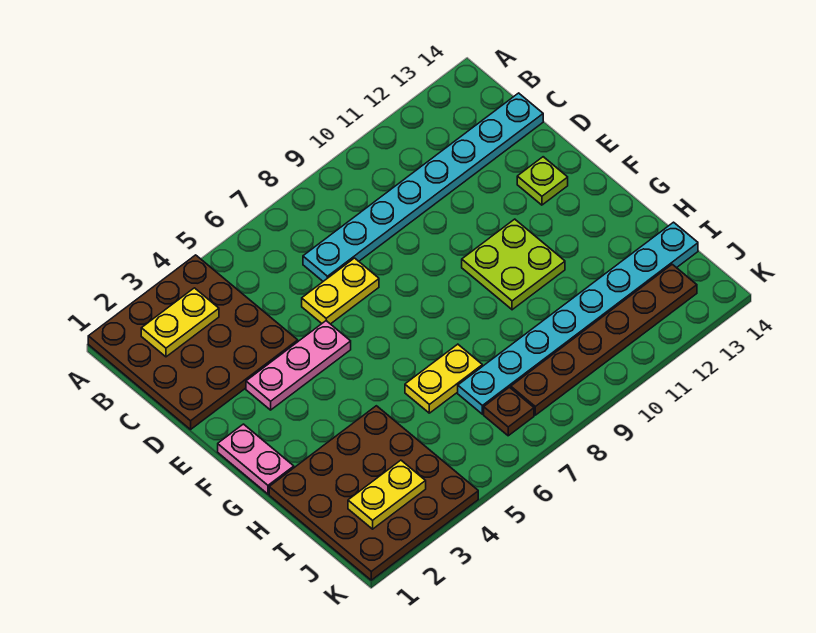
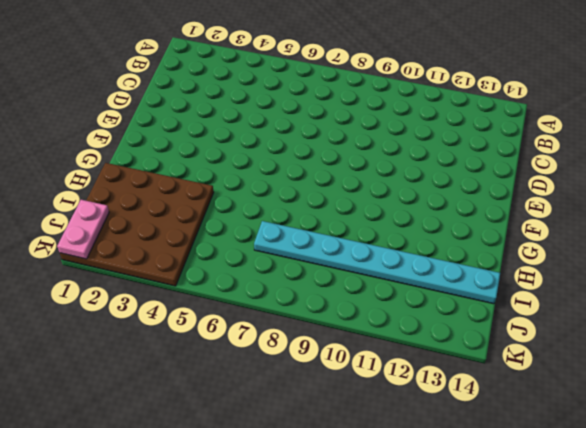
pink 1x2 plate [57,200,109,259] -> pink 1x2 plate moved to [218,424,294,494]
none -> brown 4x4 plate [88,255,298,429]
none -> cyan 1x8 plate [303,93,543,281]
none -> yellow 1x2 plate [302,258,379,324]

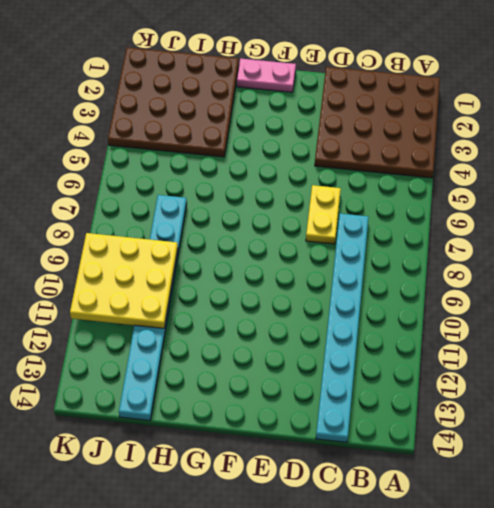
yellow 3x3 plate [70,233,178,328] -> none
none -> pink 1x3 plate [246,321,351,410]
none -> lime 1x1 plate [517,157,568,205]
none -> lime 2x2 plate [462,219,565,310]

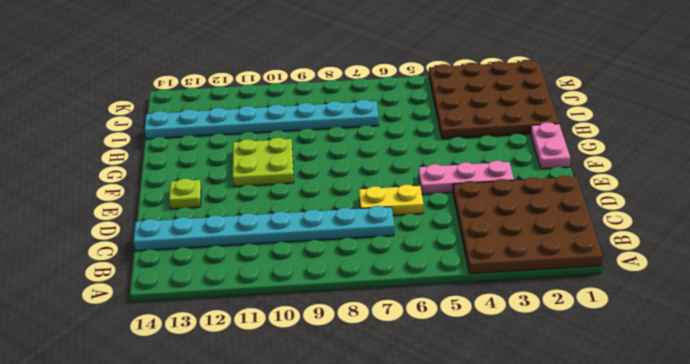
none -> yellow 1x2 plate [405,344,482,413]
none -> brown 1x1 plate [484,387,534,436]
none -> brown 1x6 plate [511,264,697,415]

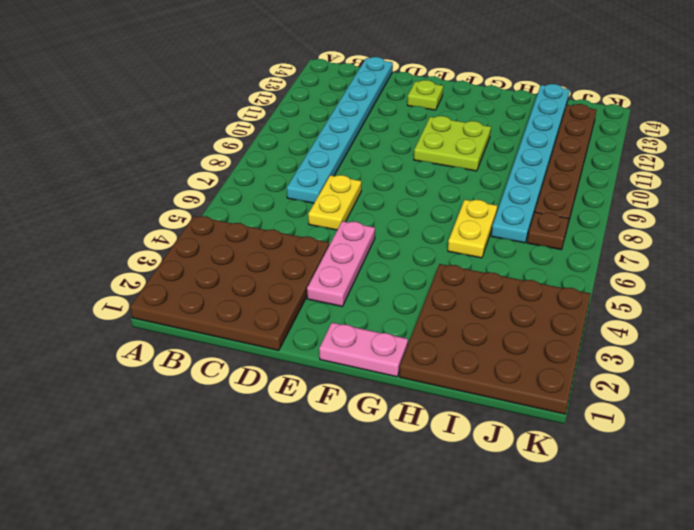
none -> yellow 1x2 plate [141,288,219,357]
none -> yellow 1x2 plate [348,460,426,529]

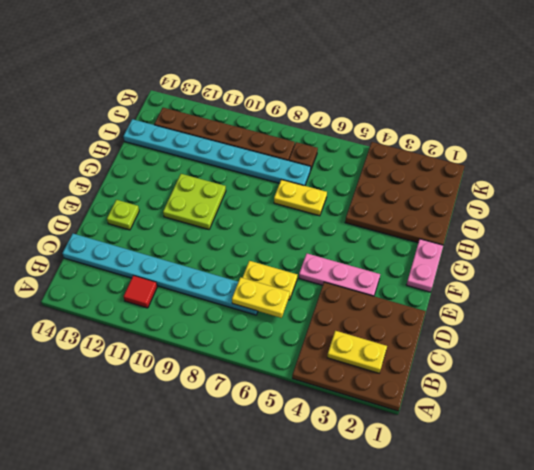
red 1x1 tile [123,276,157,308] -> none
yellow 1x2 plate [232,277,290,318] -> yellow 1x2 plate moved to [348,460,426,529]

